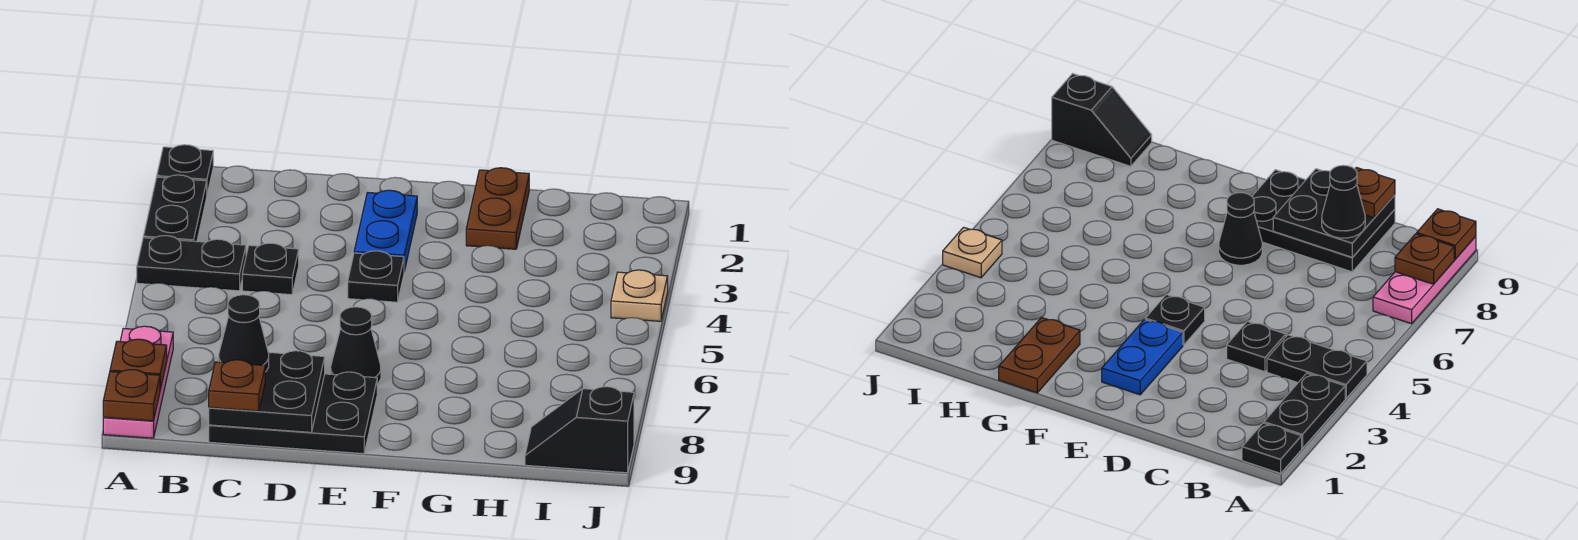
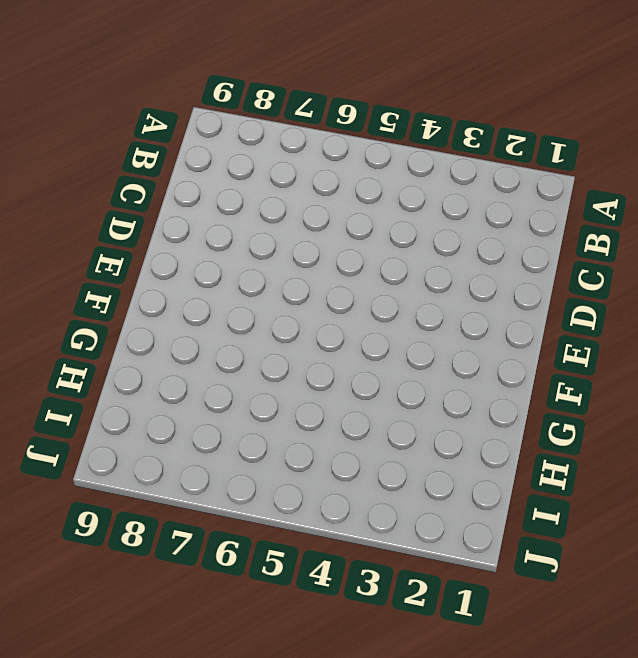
none -> black 1x1 plate [157,145,213,194]
none -> black 1x2 plate [143,175,207,242]
none -> black 1x2 plate [137,236,246,291]

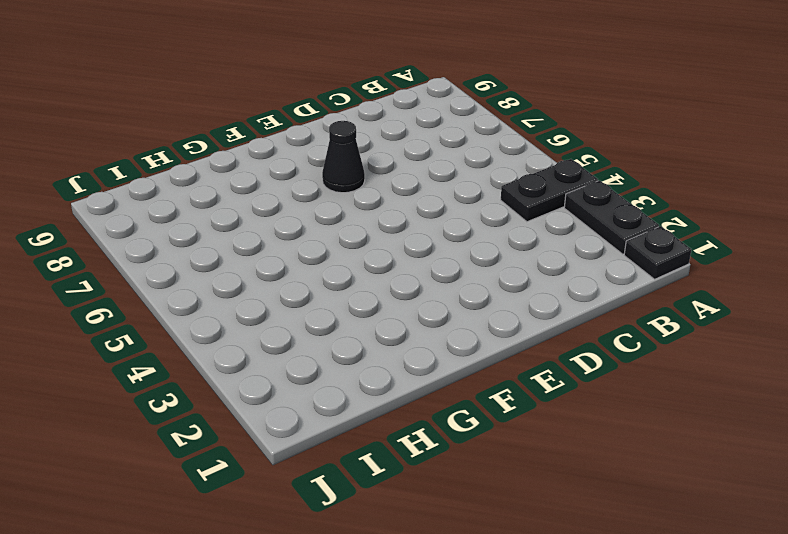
none -> pink 1x3 plate [103,326,173,438]
none -> black 1x1 plate [242,243,299,295]
none -> black 2x3 plate [209,372,377,454]

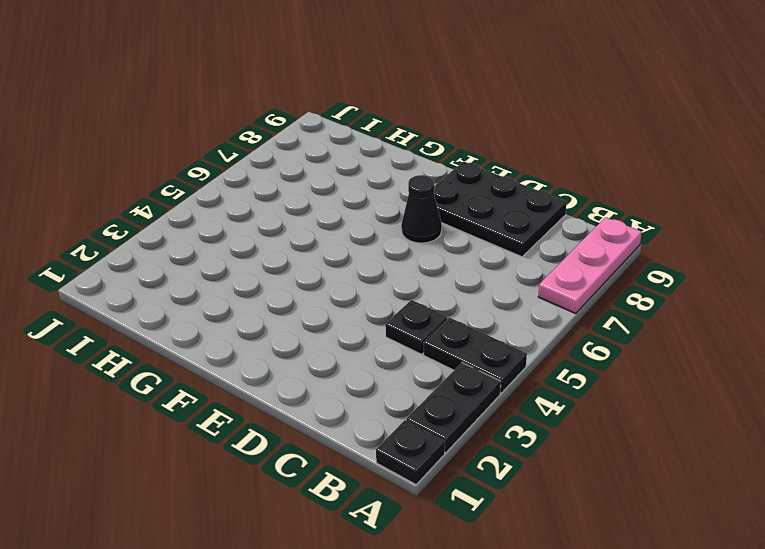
none -> blue 1x2 plate [354,190,417,271]
none -> black 1x1 plate [348,251,404,302]
none -> brown 1x2 plate [466,168,529,249]

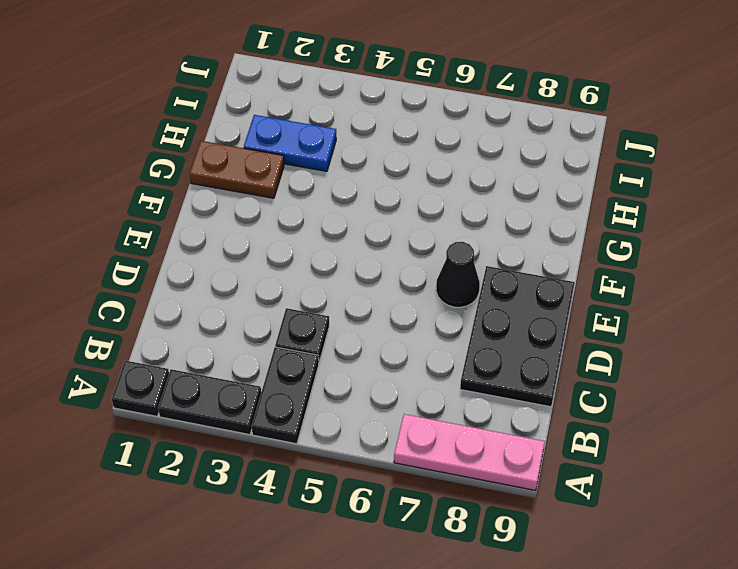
blue 1x2 plate [244,115,336,171] -> blue 1x2 plate moved to [354,190,417,271]
none -> black 1x1 plate [348,251,404,302]
none -> black 1x2 slope [525,387,634,473]
none -> tan 1x1 plate [611,270,668,321]

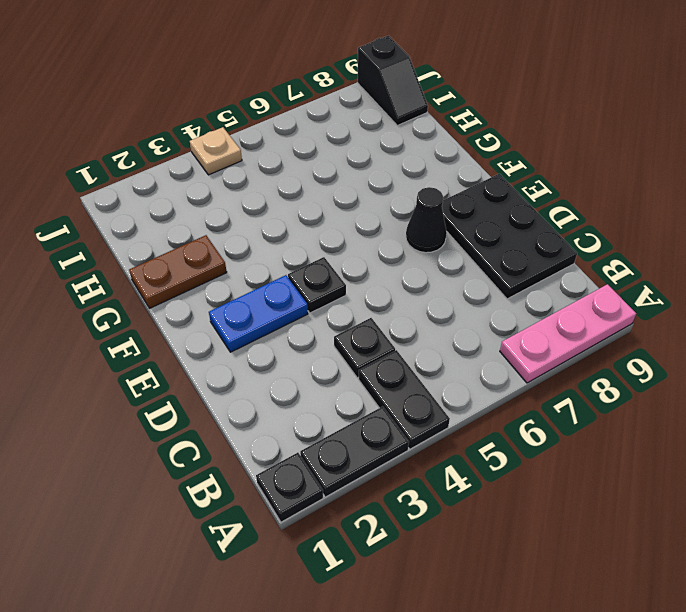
none -> brown 1x1 plate [110,339,167,389]
none -> brown 1x1 plate [103,370,160,421]
none -> black 2x2 plate [209,351,325,432]

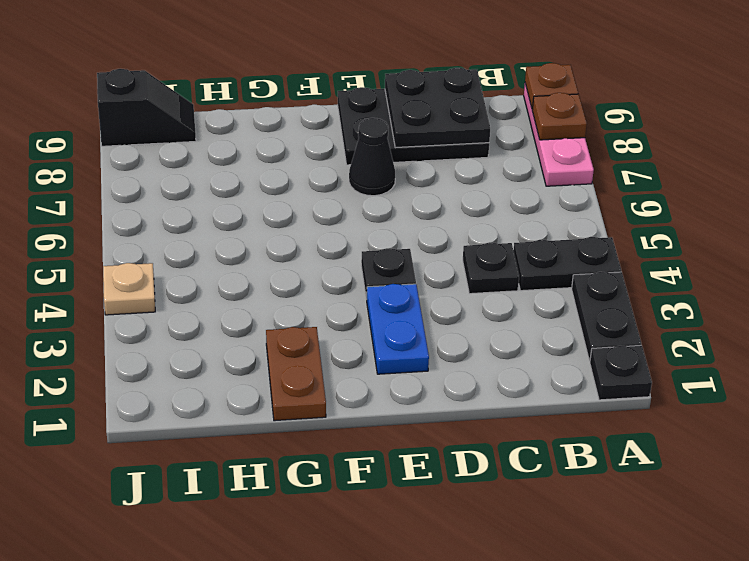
none -> black 1x1 cone [219,295,269,372]
none -> brown 1x1 plate [209,360,265,411]

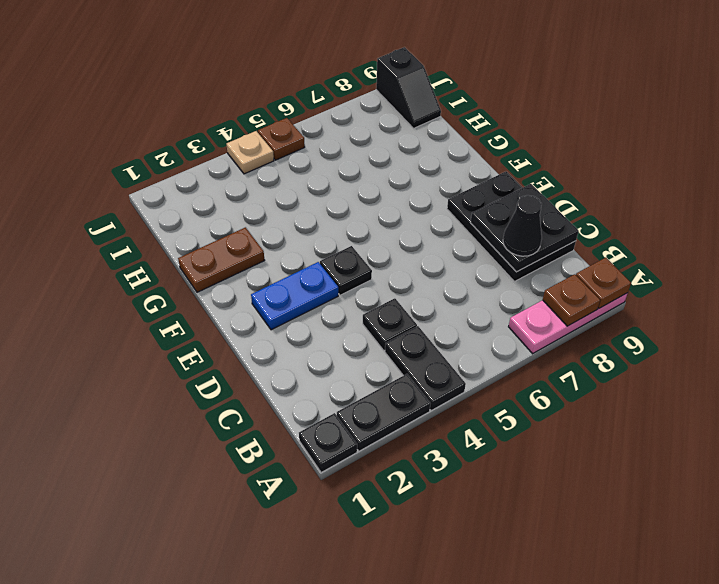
brown 1x1 plate [258,118,305,160] -> brown 1x1 plate moved to [209,360,265,411]
none -> black 1x1 cone [331,307,381,384]

